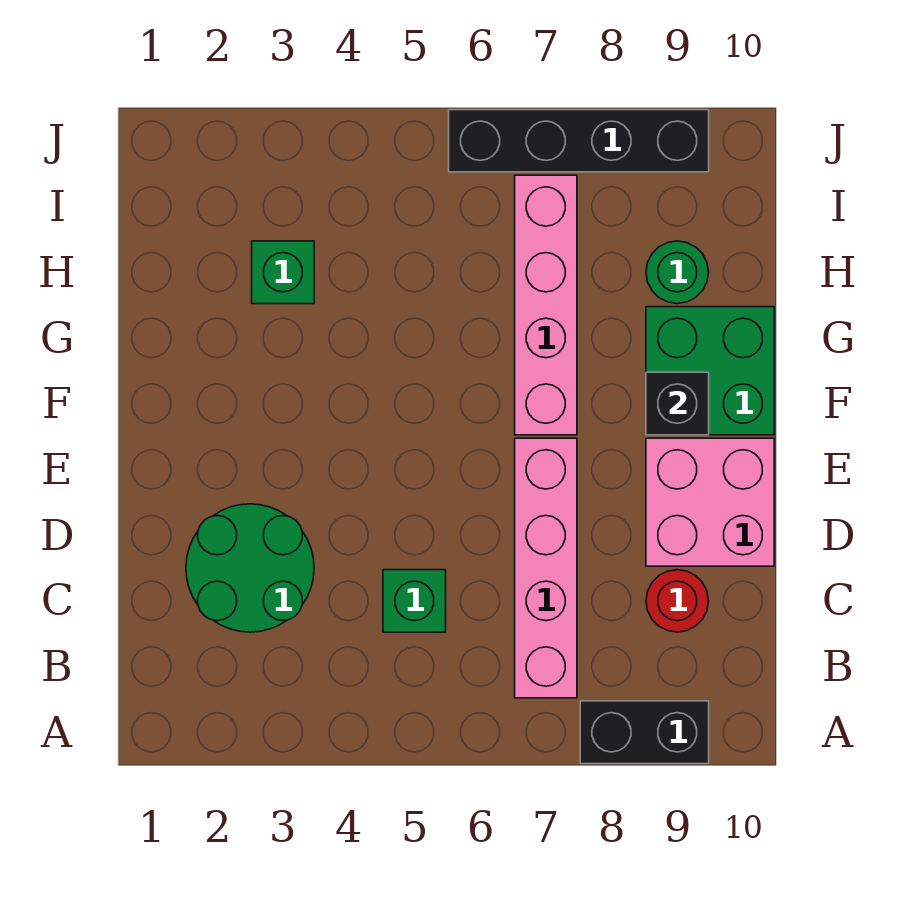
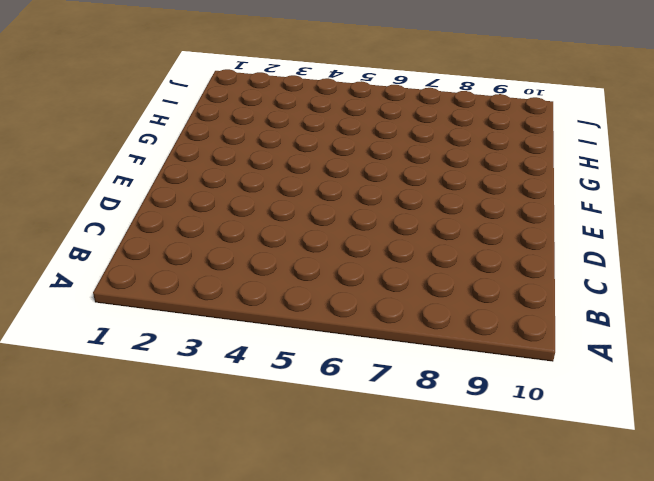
none -> black 1x2 brick [580,701,709,764]
none -> pink 1x4 brick [515,438,577,698]
none -> green 2x2 round brick [186,504,314,632]

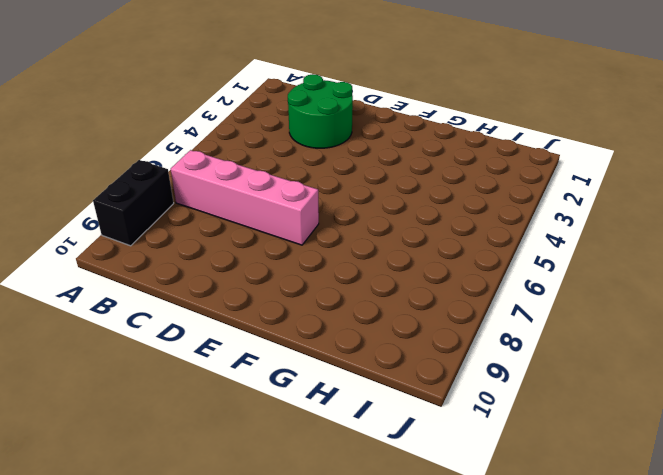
none -> green 1x1 brick [383,570,446,632]
none -> red 1x1 round brick [646,570,709,632]
none -> pink 2x2 brick [646,438,774,566]

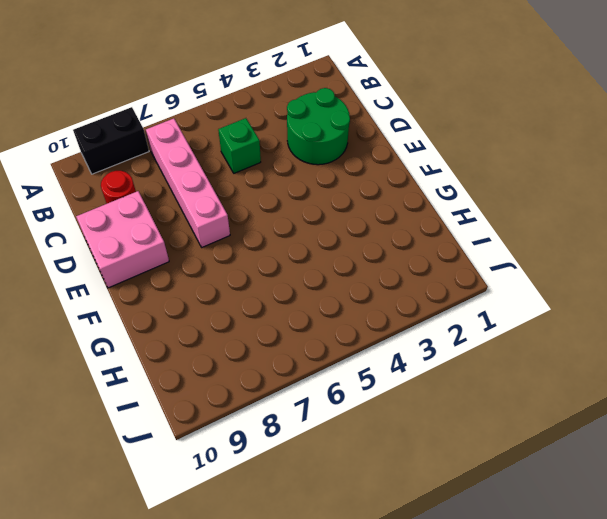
none -> pink 1x4 brick [515,175,577,435]
none -> green 2x2 brick [646,307,774,435]
none -> green 1x1 brick [252,241,314,304]

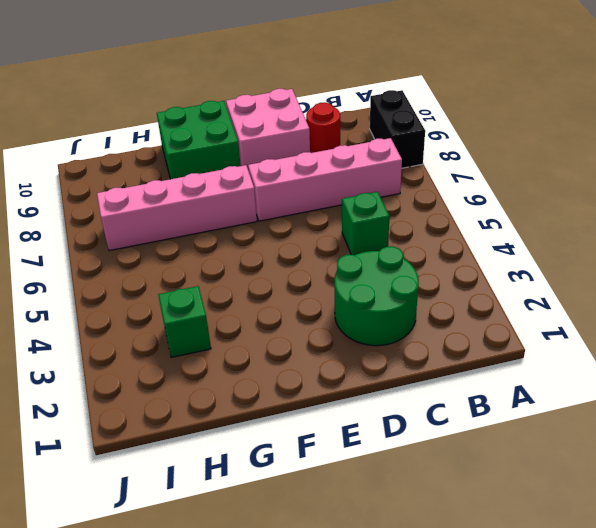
none -> green 1x1 round brick [646,241,709,304]
none -> black 1x4 brick [449,110,709,172]
none -> black 1x1 brick [646,372,709,435]

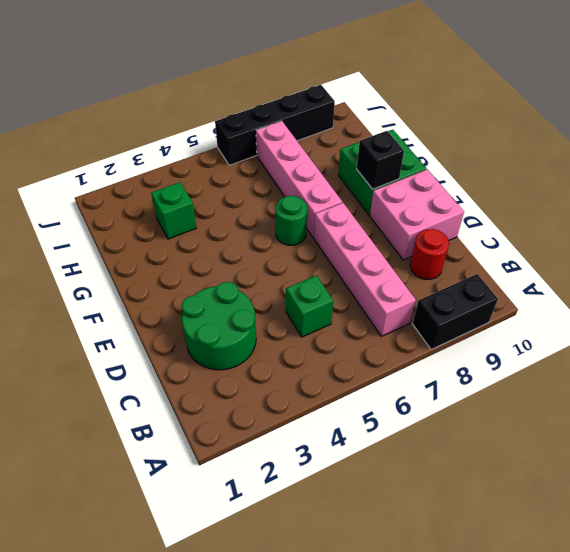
green 1x1 round brick [275,196,307,245] -> green 1x1 round brick moved to [646,241,709,304]

